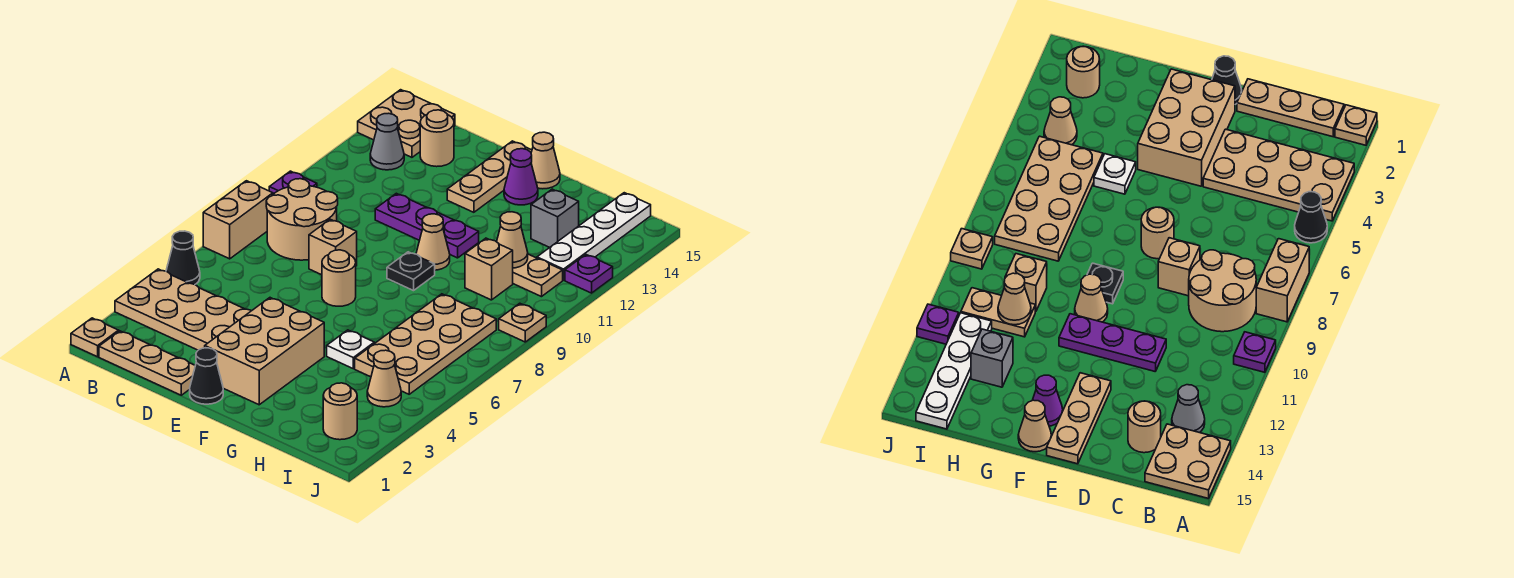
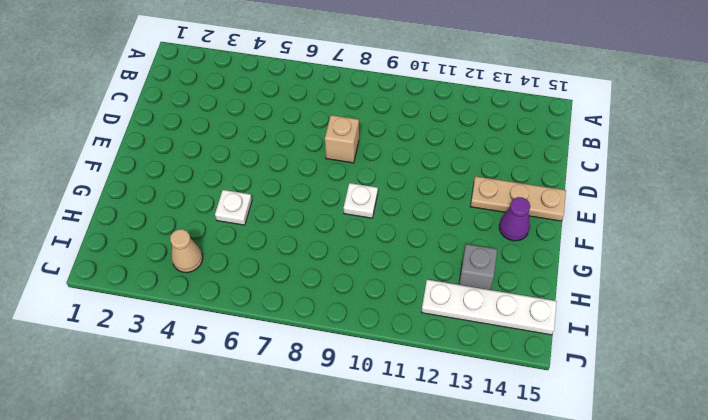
white 1x1 plate [344,183,378,218] -> black 1x1 plate [387,252,435,291]
none -> tan 1x1 plate [71,318,119,357]
none -> tan 2x4 plate [115,269,251,350]
none -> black 1x1 cone [166,231,200,284]
none -> tan 1x2 brick [203,181,273,259]

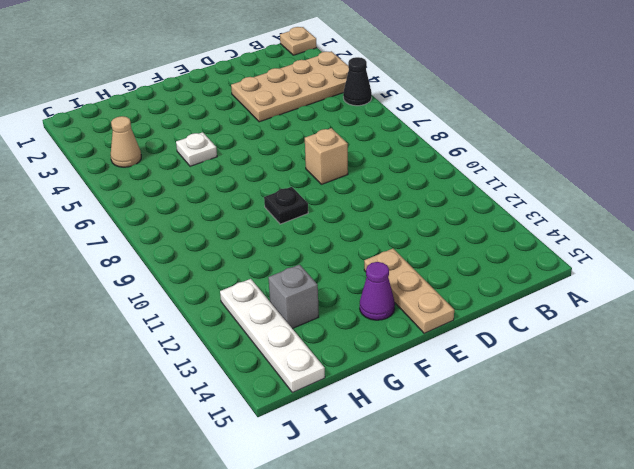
none -> tan 1x2 brick [203,181,273,259]
none -> purple 1x1 plate [269,171,317,194]
none -> tan 2x2 plate [358,90,455,157]
none -> tan 1x3 plate [99,331,195,395]

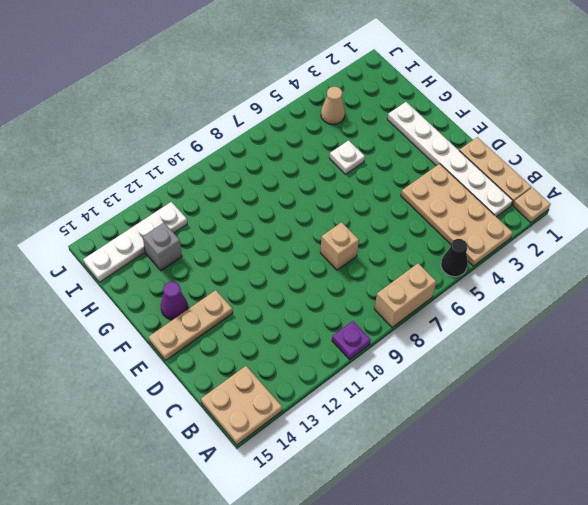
white 1x6 plate [387,102,513,217] -> tan 2x3 brick [205,298,324,405]
none -> tan 2x2 round brick [266,179,338,260]
none -> grey 1x1 cone [370,113,404,170]
none -> tan 1x1 round brick [420,110,454,167]
none -> purple 1x3 plate [375,193,479,258]

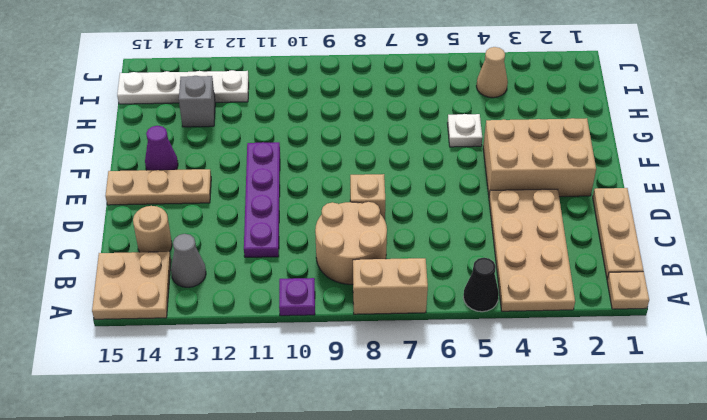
purple 1x4 plate [244,142,280,257] -> purple 1x3 plate [375,193,479,258]
none -> black 1x1 cone [190,348,223,404]
none -> tan 1x1 round brick [322,250,356,306]
none -> black 1x1 plate [387,252,435,291]
none -> tan 1x1 cone [416,214,450,270]

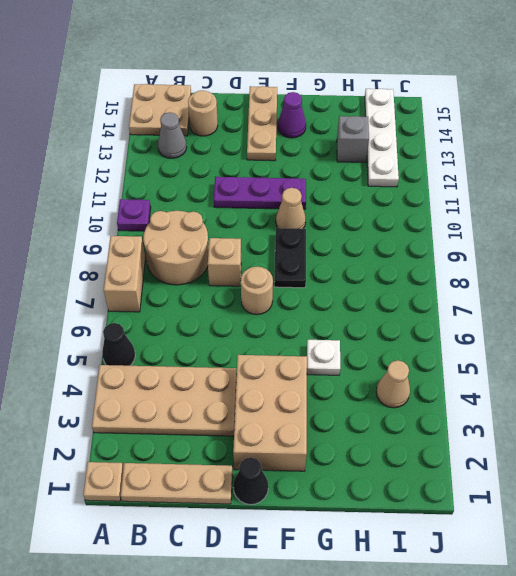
black 1x2 plate [274,228,306,288] -> black 1x1 plate [387,252,435,291]
none -> tan 1x1 cone [531,132,560,189]
none -> tan 2x4 plate [355,294,496,394]
none -> tan 1x1 brick [465,238,513,300]
none -> tan 1x2 plate [513,254,563,297]

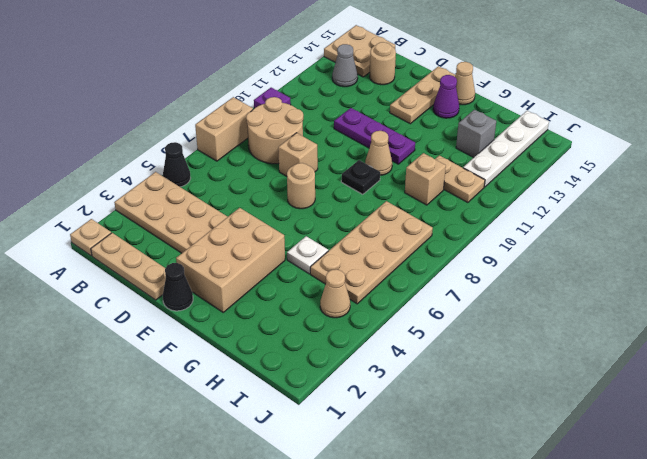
none -> tan 1x1 round brick [323,383,357,440]
none -> tan 1x1 plate [499,303,546,342]
none -> purple 1x1 plate [565,255,613,293]
none -> tan 1x1 cone [497,212,528,268]

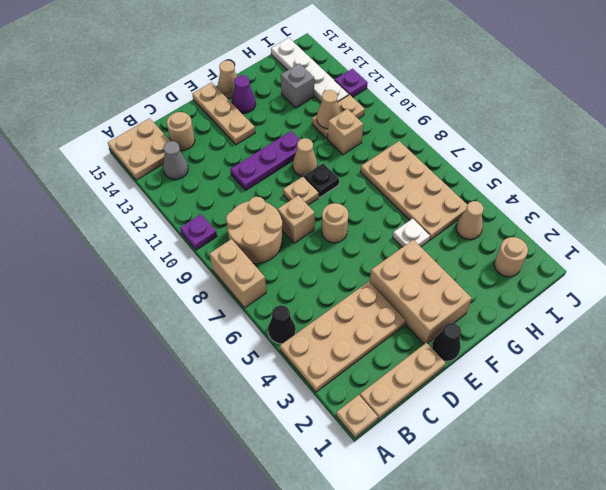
tan 1x1 plate [283,177,319,205] -> tan 1x1 plate moved to [499,303,546,342]

